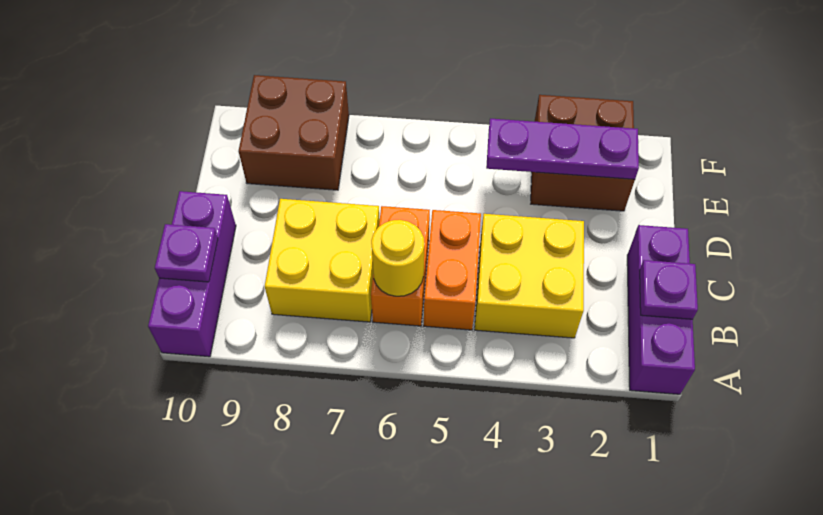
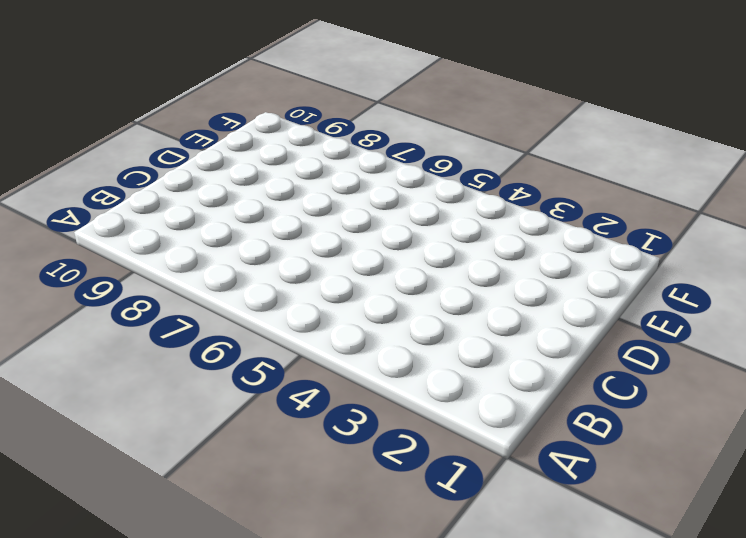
none -> purple 1x3 brick [627,225,695,394]
none -> purple 1x3 brick [148,191,236,357]
none -> yellow 2x2 brick [475,214,584,338]

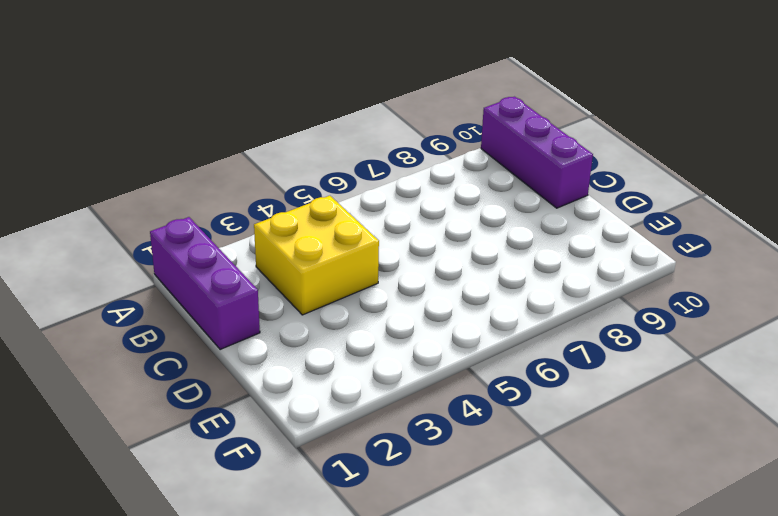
none -> orange 1x2 brick [424,210,481,330]
none -> orange 1x2 brick [371,206,430,326]
none -> yellow 2x2 brick [265,199,380,322]

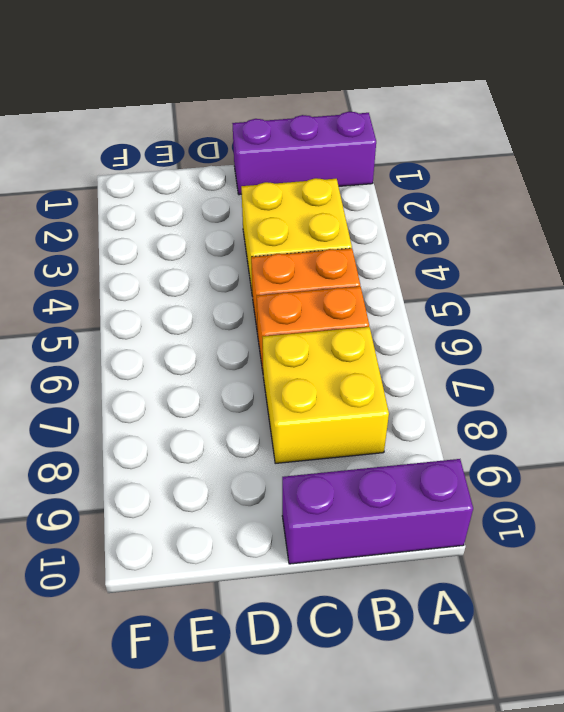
none -> brown 2x2 brick [531,95,635,211]
none -> brown 2x2 brick [239,75,349,190]
none -> purple 1x1 plate [640,260,698,319]

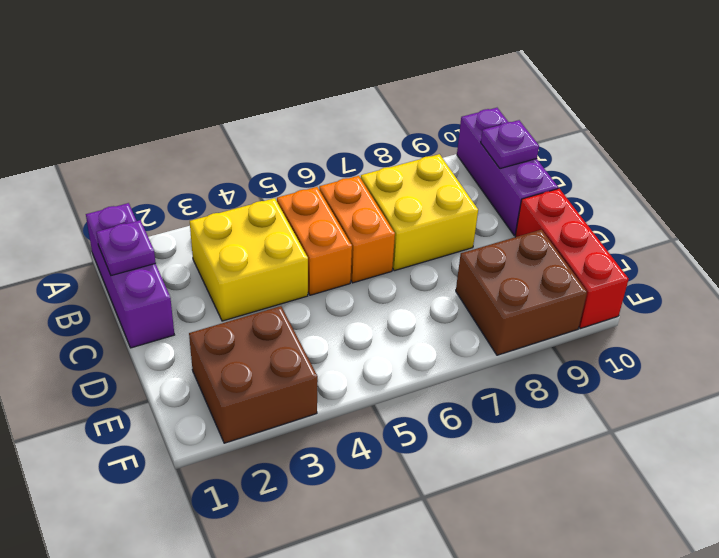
red 1x3 brick [515,189,629,328] -> none
none -> yellow 1x1 round brick [371,220,424,296]
none -> purple 1x3 plate [486,119,639,179]

